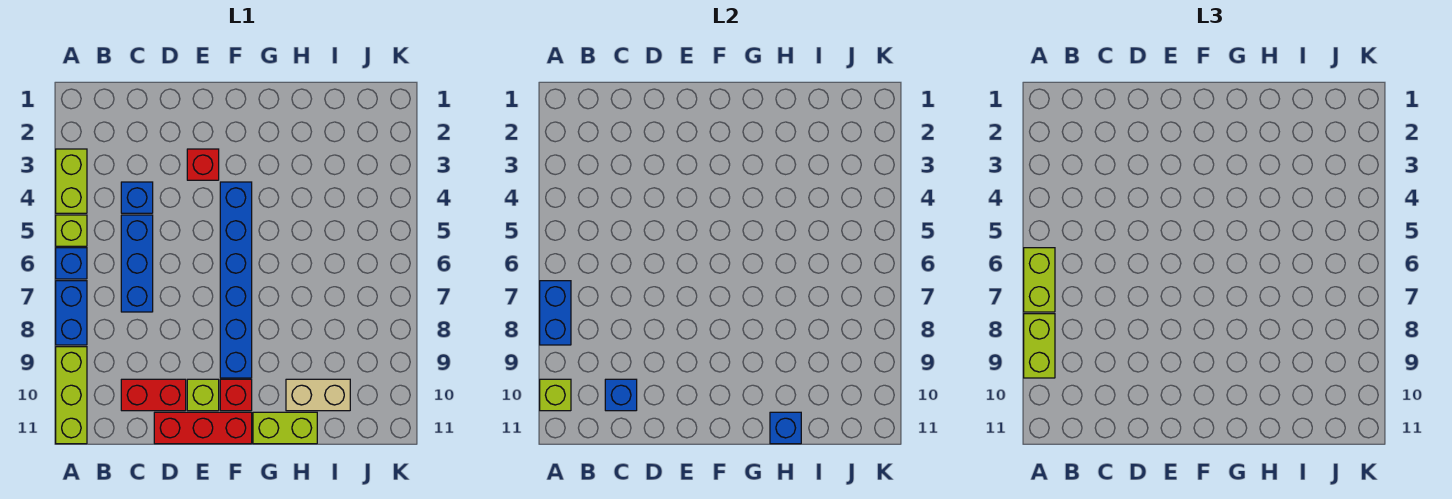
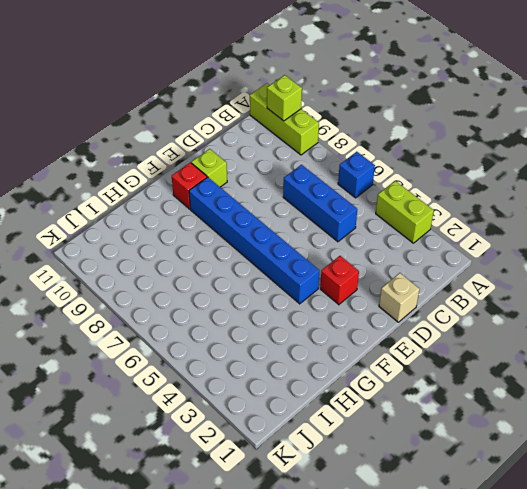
tan 1x1 brick [379,273,420,322] -> none
none -> lime 1x1 brick [56,215,87,246]
none -> blue 1x2 brick [56,281,87,345]
none -> blue 1x1 brick [121,182,153,213]

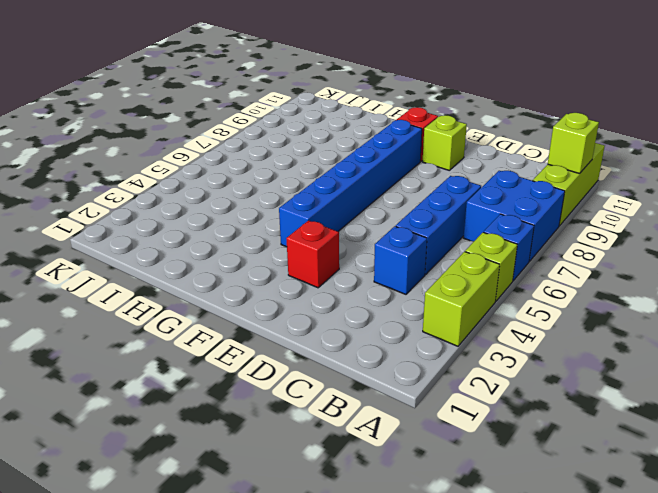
blue 2x2 brick [463,171,565,262] -> blue 1x2 brick [56,281,87,345]
none -> red 1x2 brick [121,379,186,411]
none -> red 1x3 brick [154,412,252,444]
none -> lime 1x2 brick [253,412,317,444]

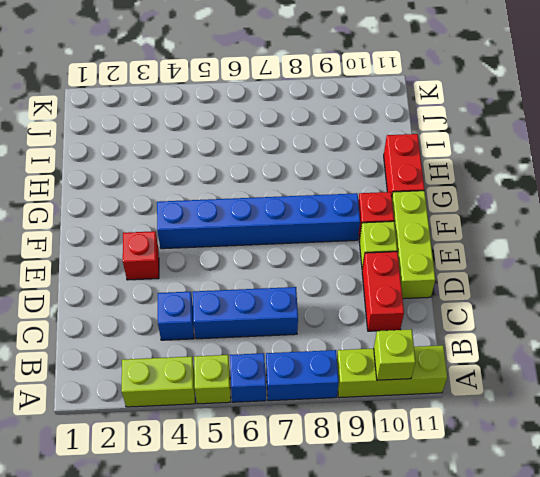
lime 1x3 brick [392,191,435,299] -> red 1x3 brick [154,412,252,444]
red 1x2 brick [384,134,424,195] -> lime 1x2 brick [253,412,317,444]
none -> tan 1x2 brick [286,379,350,411]
none -> blue 1x2 brick [540,281,571,345]
none -> blue 1x1 brick [605,379,637,411]

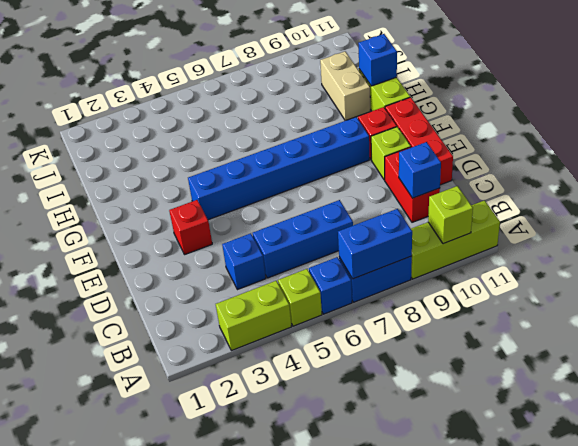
none -> lime 1x2 brick [1024,248,1055,312]
none -> lime 1x2 brick [1024,314,1055,378]

